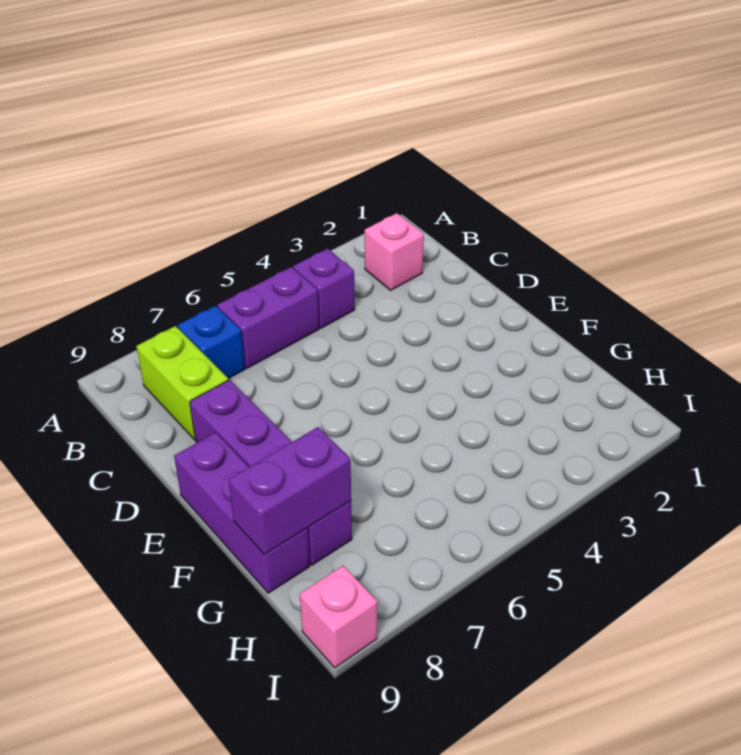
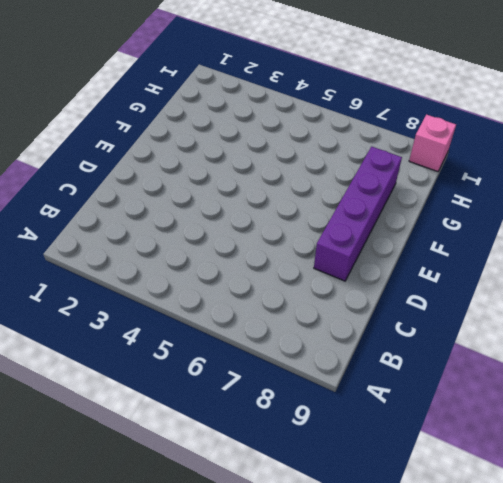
none -> pink 1x1 brick [365,213,424,290]
none -> purple 1x1 brick [293,248,355,328]

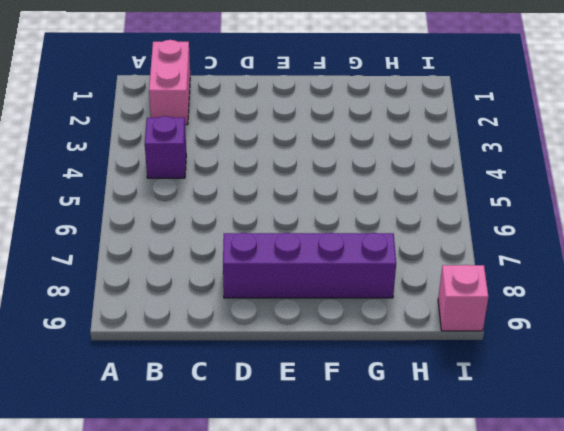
pink 1x2 brick [149,40,190,125] -> pink 1x1 brick [365,213,424,290]
none -> purple 1x2 brick [217,267,319,368]
none -> blue 1x1 brick [178,306,245,379]

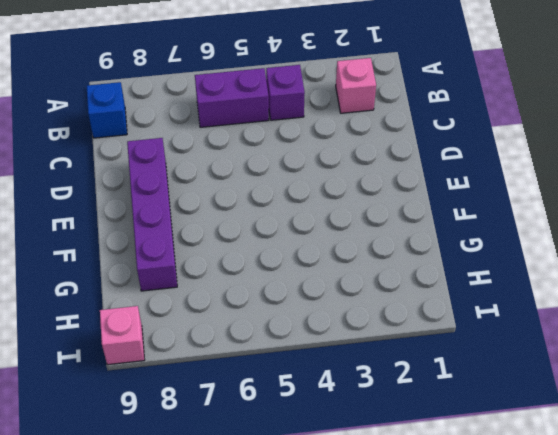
blue 1x1 brick [87,82,127,138] -> blue 1x1 brick moved to [178,306,245,379]
none -> lime 1x2 brick [136,326,228,440]
none -> purple 1x3 brick [174,432,310,593]

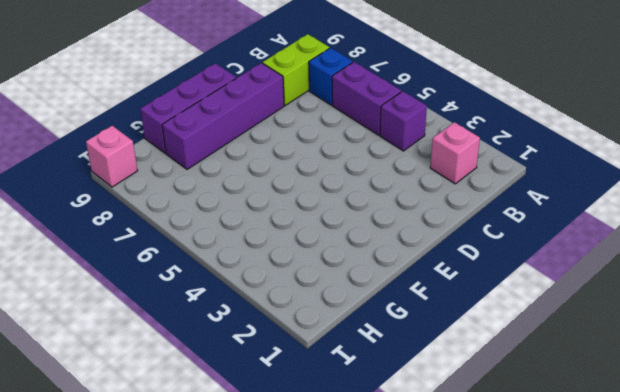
none -> purple 1x2 brick [229,427,351,554]

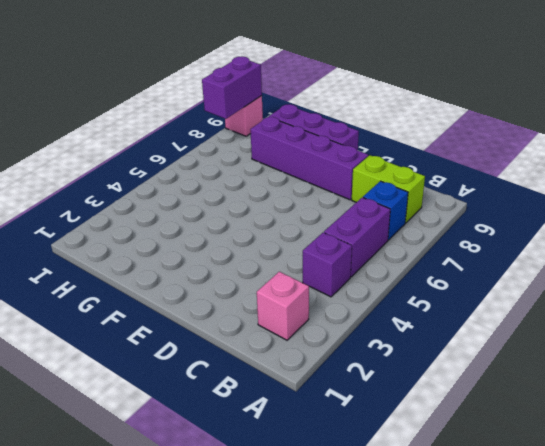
purple 1x2 brick [202,56,262,119] -> purple 1x2 brick moved to [229,427,351,554]

